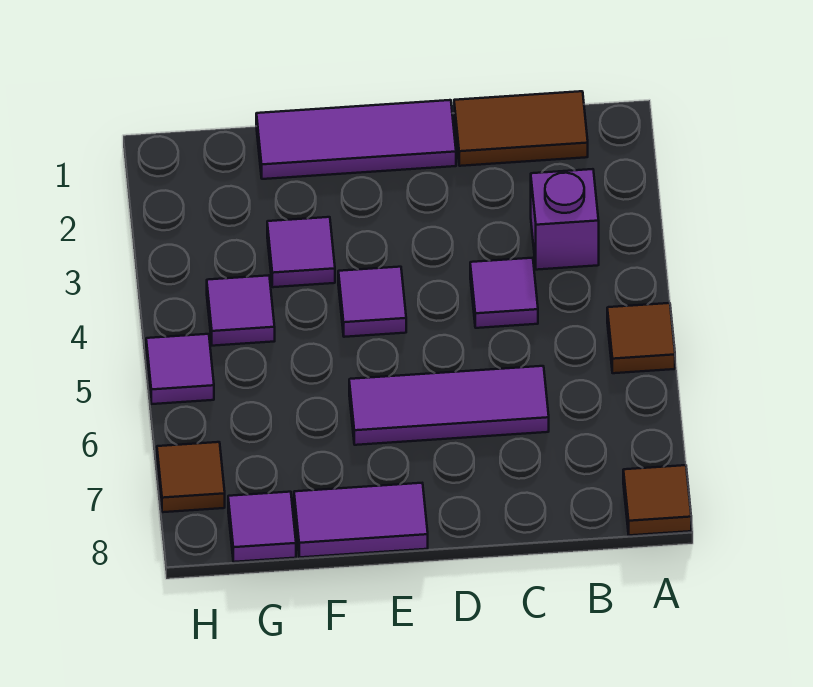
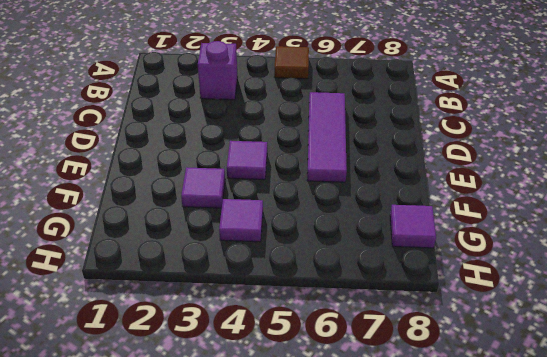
none -> brown 1x1 tile [623,465,691,535]
none -> brown 1x2 tile [454,91,588,166]
none -> purple 1x1 tile [470,258,538,328]

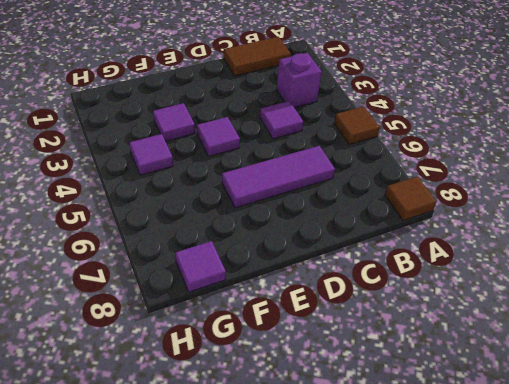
none -> purple 1x3 tile [256,100,456,179]
none -> purple 1x2 tile [294,483,428,557]
none -> purple 1x1 tile [146,334,214,404]

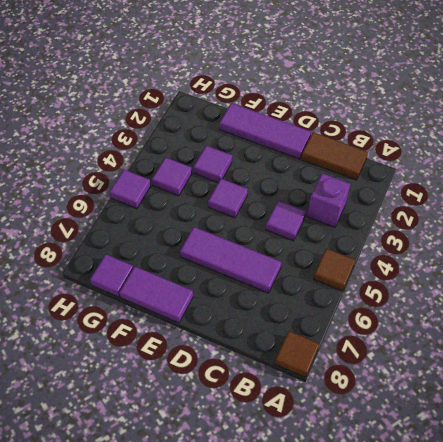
none -> brown 1x1 tile [157,442,225,512]

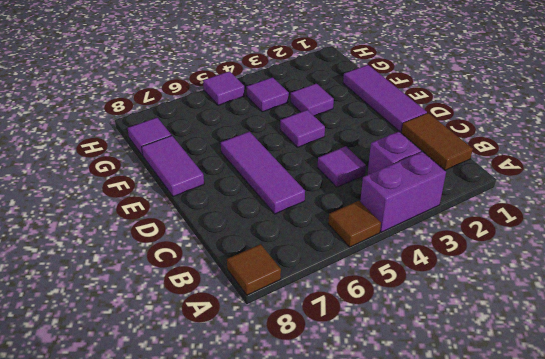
purple 1x2 brick [360,152,446,232] -> none
none -> brown 1x1 tile [157,442,225,512]

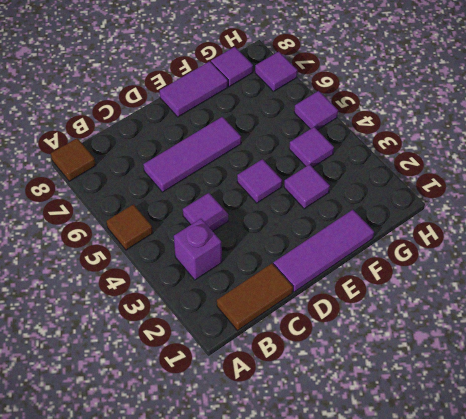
purple 1x1 tile [255,52,297,92] -> brown 1x1 tile [157,442,225,512]

